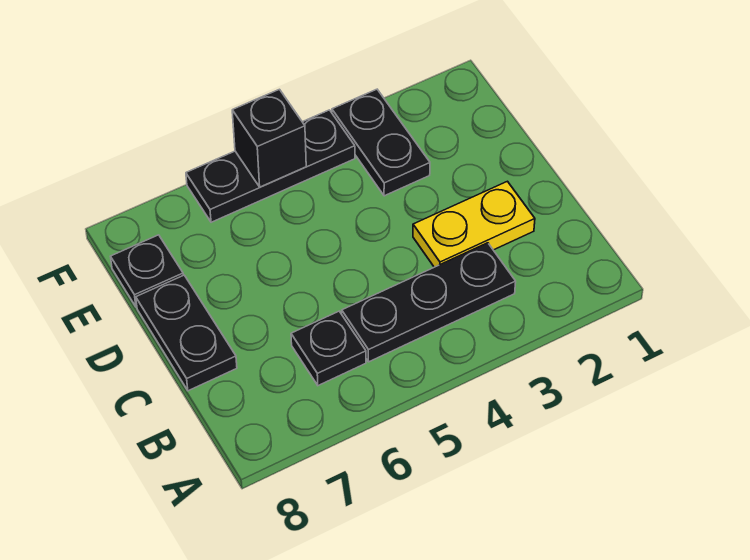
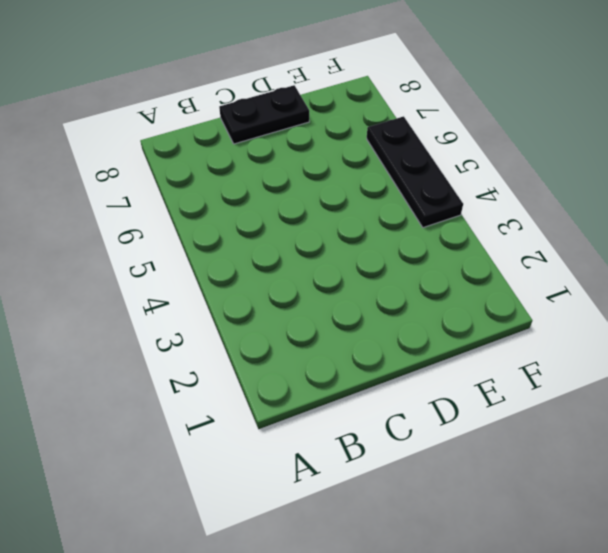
none -> black 1x3 plate [342,243,516,362]
none -> black 1x1 plate [291,311,366,386]

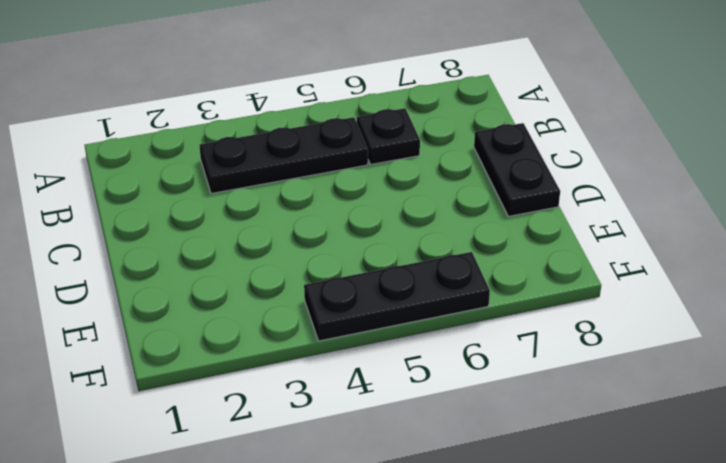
none -> yellow 1x2 plate [413,181,535,267]
none -> black 1x2 plate [332,89,430,196]

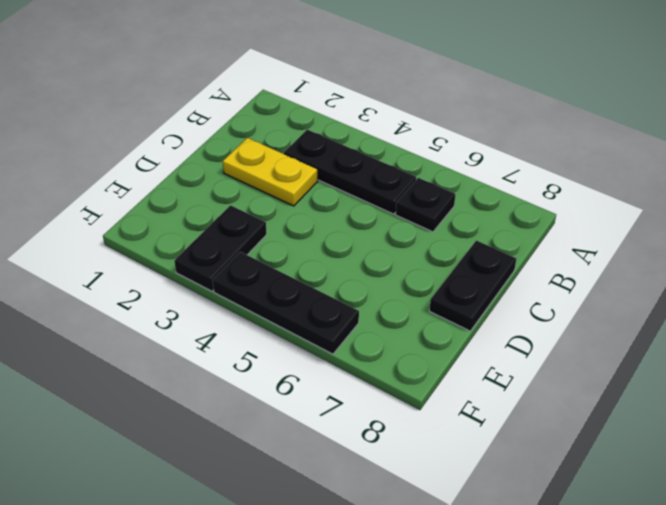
none -> black 1x1 plate [111,235,183,307]
none -> black 1x1 brick [232,89,306,187]

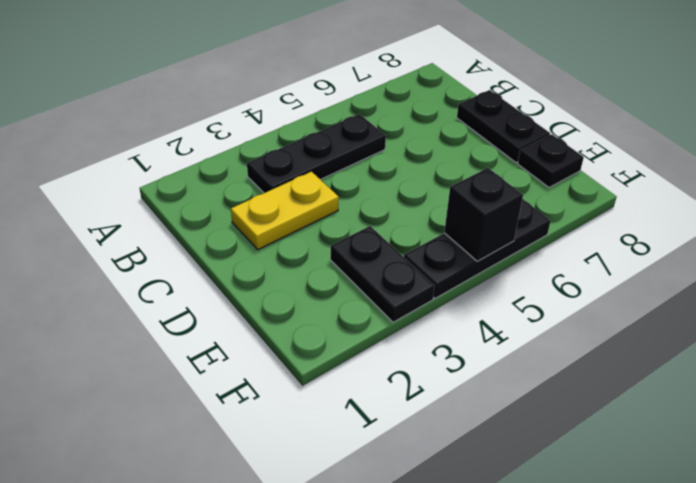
none -> black 1x1 plate [291,311,366,386]

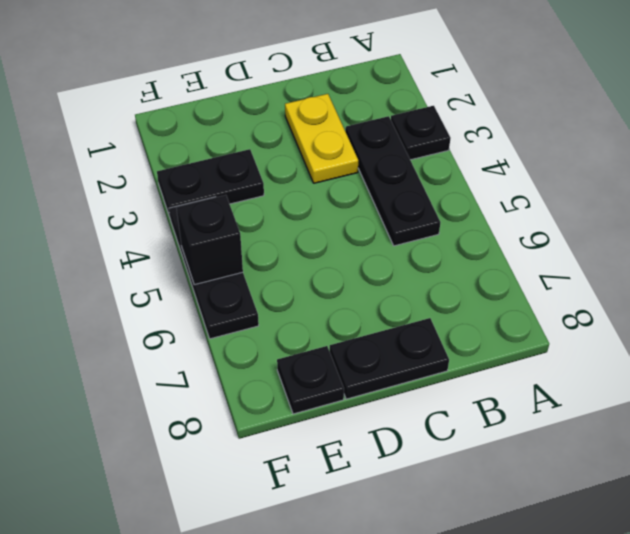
black 1x1 plate [391,106,451,160] -> black 1x1 plate moved to [291,311,366,386]

